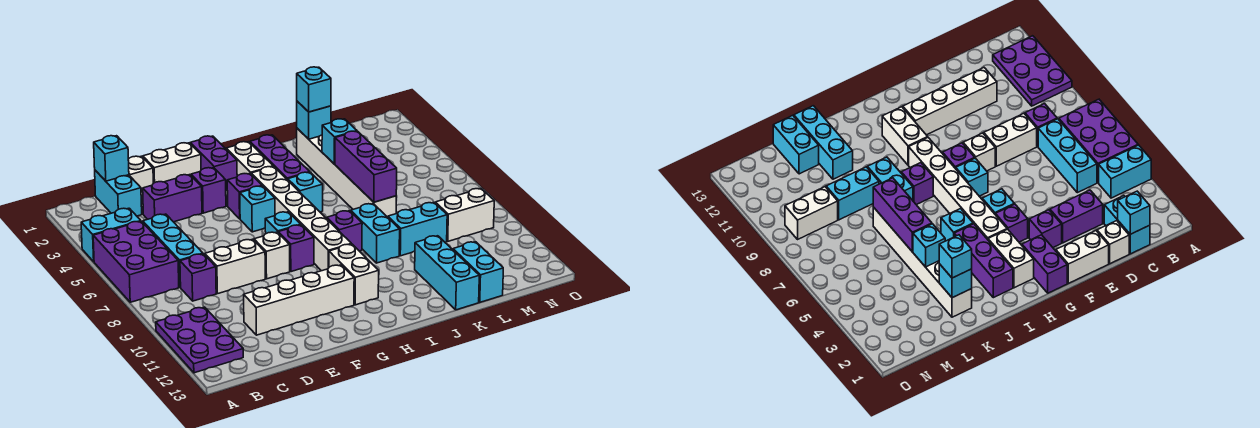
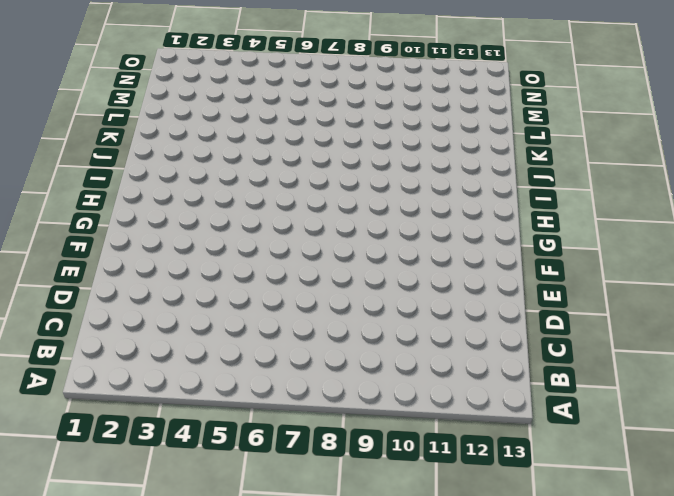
none -> cyan 1x2 brick [81,208,141,262]
none -> purple 2x3 brick [93,221,179,302]
none -> purple 2x3 plate [156,307,243,373]
none -> cyan 1x2 brick [95,170,142,216]

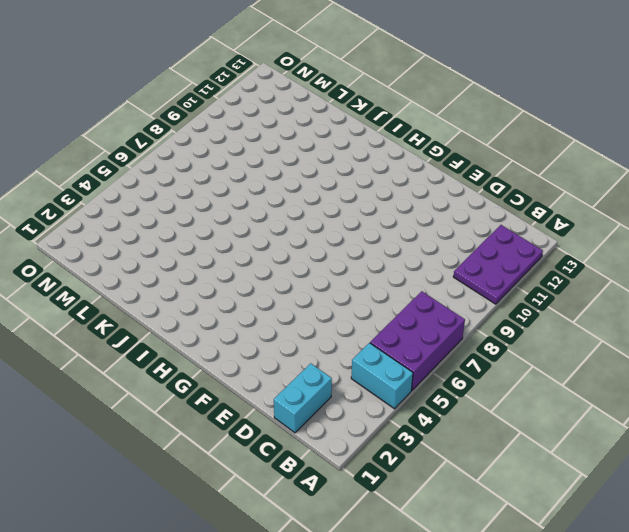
none -> cyan 1x3 brick [143,214,203,287]
none -> purple 1x1 brick [180,254,216,301]
none -> white 1x1 brick [128,156,153,199]
none -> purple 1x2 brick [143,175,202,222]

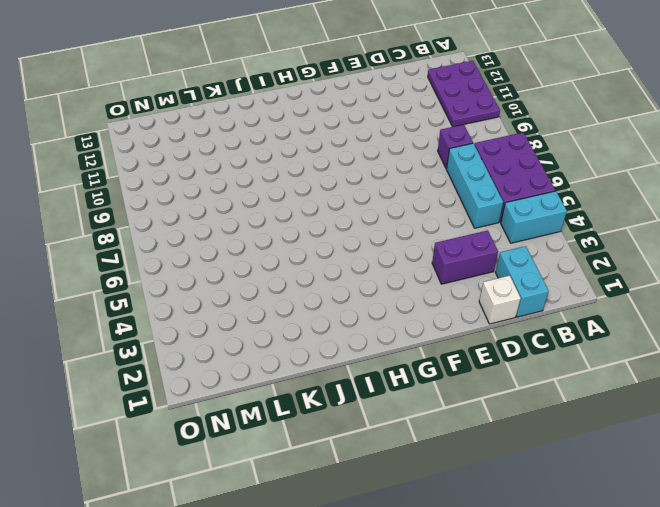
none -> white 1x2 brick [205,239,265,294]
none -> white 1x4 brick [244,265,354,335]
none -> white 1x2 brick [143,143,201,183]
none -> purple 1x1 brick [191,168,226,213]

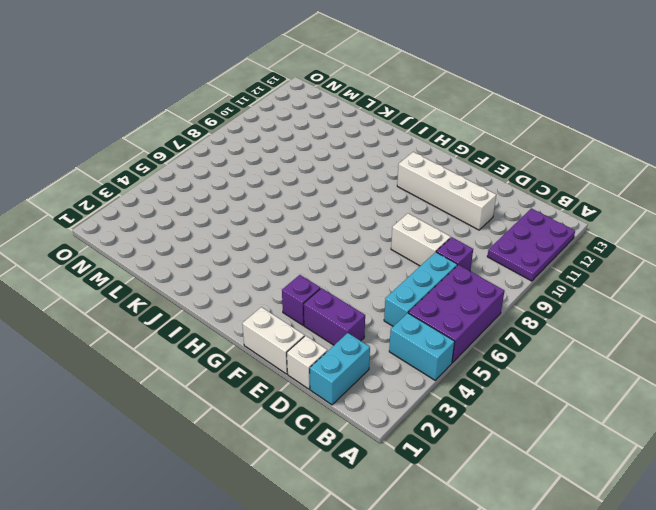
none -> white 1x1 brick [254,232,290,279]
none -> purple 1x2 brick [190,136,237,190]
none -> purple 1x1 brick [227,174,262,219]
none -> cyan 1x1 brick [240,186,275,232]

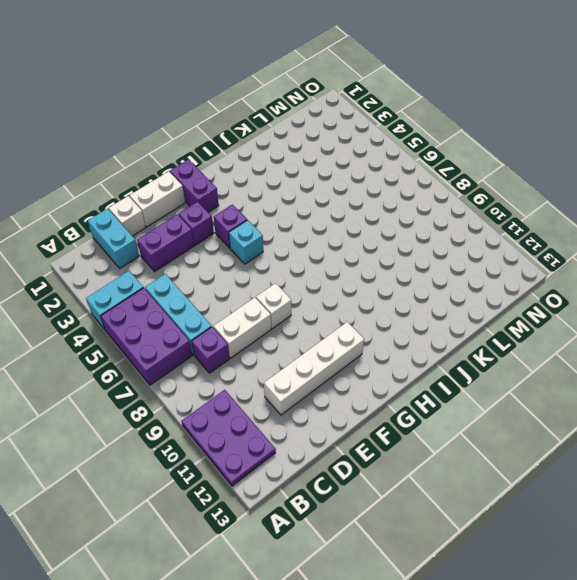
none -> cyan 1x1 brick [265,212,301,234]
none -> purple 1x1 brick [278,225,314,272]
none -> white 1x2 brick [226,142,273,176]
none -> white 1x6 brick [251,166,351,271]

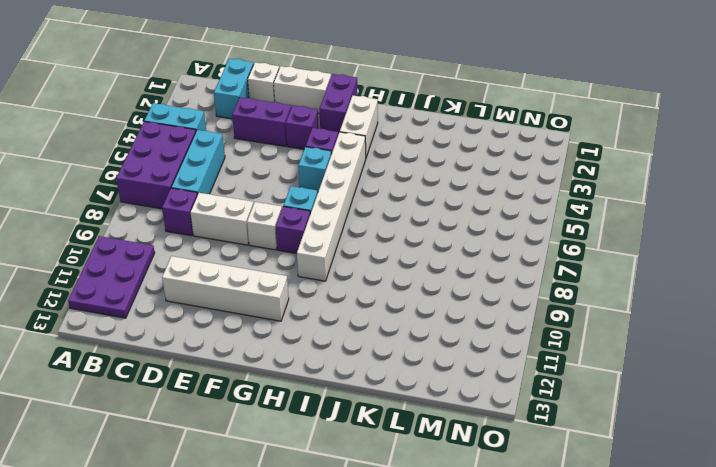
none -> white 1x2 brick [329,244,379,305]
none -> purple 1x3 brick [250,135,309,180]
none -> cyan 1x1 brick [288,172,323,212]
none -> purple 1x1 brick [326,211,362,251]

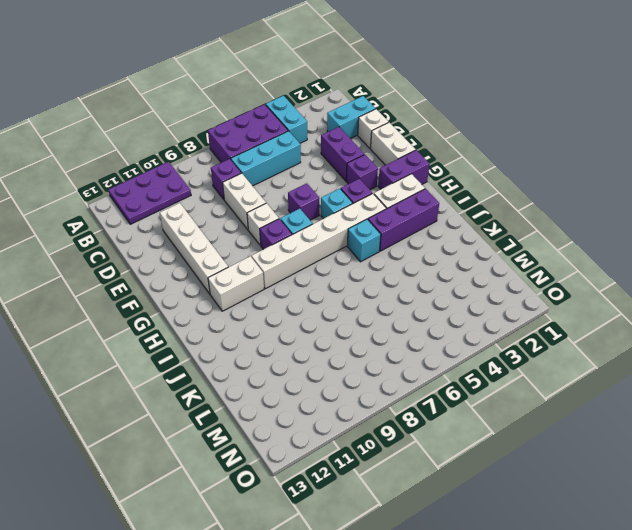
purple 1x1 brick [288,183,319,220] -> purple 1x1 brick moved to [326,211,362,251]
none -> cyan 1x2 brick [351,204,400,263]
none -> white 1x6 brick [297,128,396,217]
none -> cyan 1x2 brick [388,202,447,256]
none -> cyan 1x3 brick [415,236,479,310]

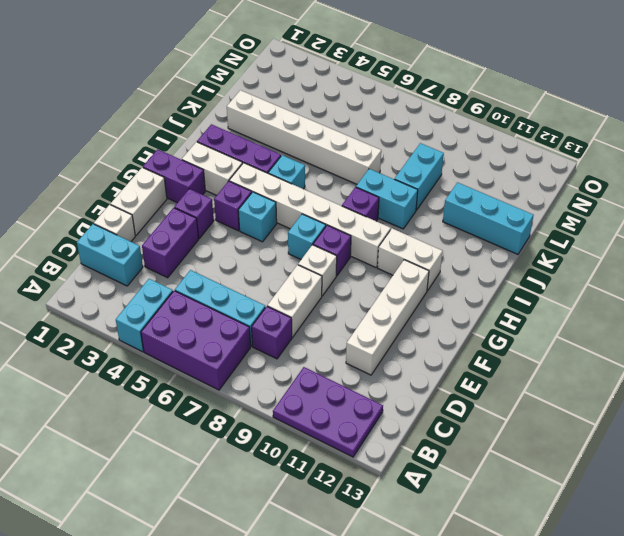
none -> cyan 1x2 brick [453,242,503,302]
none -> white 1x2 brick [435,189,494,241]
none -> cyan 1x1 brick [94,136,129,181]
none -> cyan 1x1 brick [297,101,331,139]

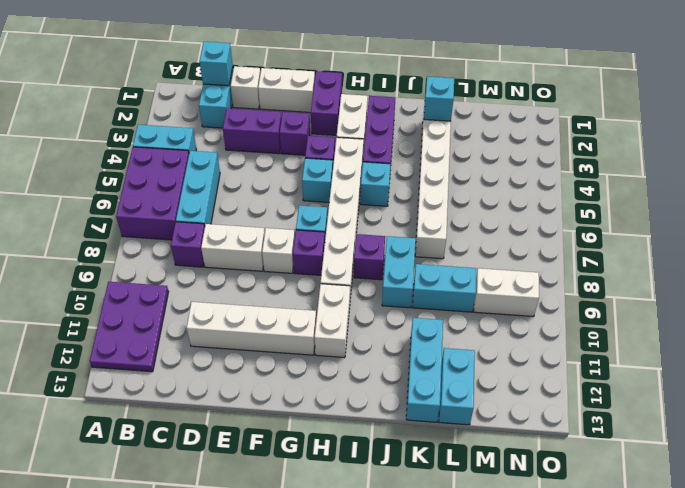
none -> cyan 1x1 brick [322,119,357,164]
none -> purple 1x3 brick [335,131,397,202]
none -> cyan 1x1 brick [297,67,331,112]

